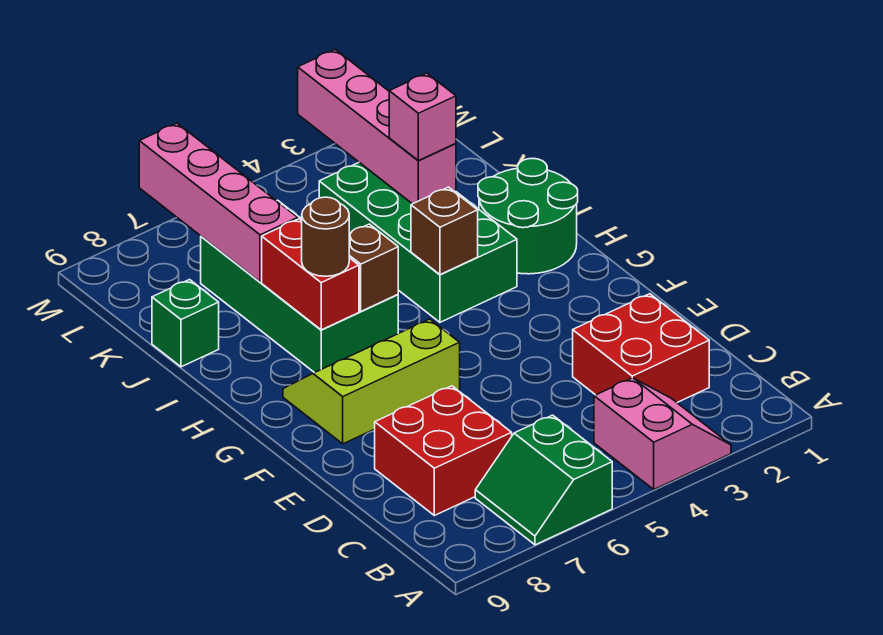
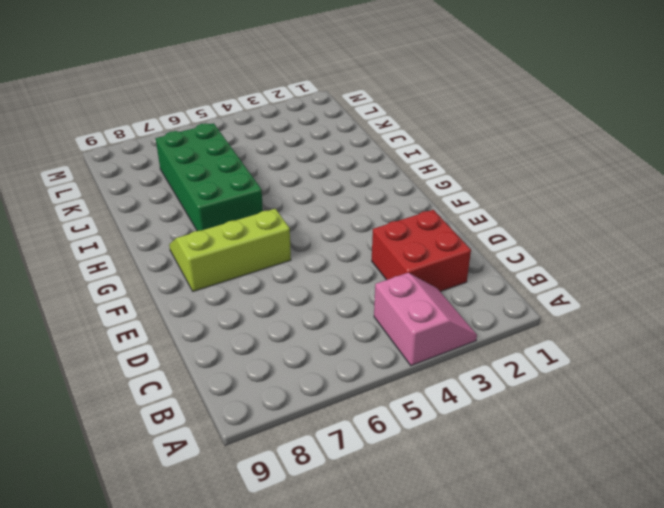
none -> green 2x2 slope [475,415,612,545]
none -> red 2x2 brick [375,386,512,516]
none -> green 2x2 round brick [478,158,578,274]

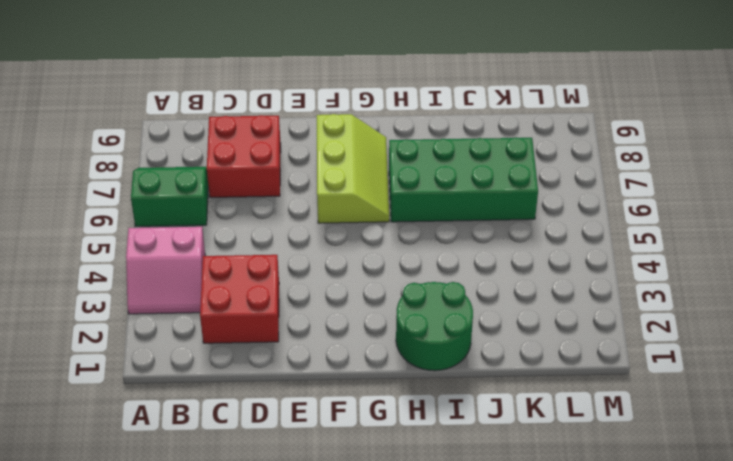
none -> green 2x4 brick [319,163,517,322]
none -> green 1x1 brick [152,280,219,367]
none -> brown 1x1 brick [411,187,478,275]

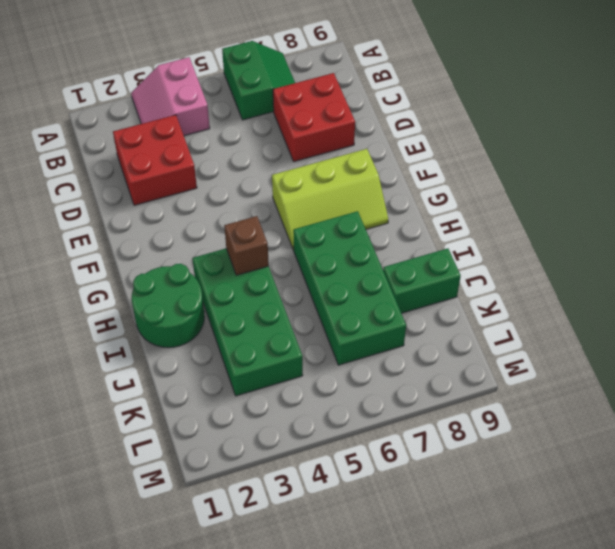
green 1x2 brick [383,248,461,313] -> green 1x1 brick [152,280,219,367]
none -> brown 1x1 brick [349,224,398,311]
none -> red 1x2 brick [262,219,359,330]
none -> pink 1x4 brick [298,49,456,204]

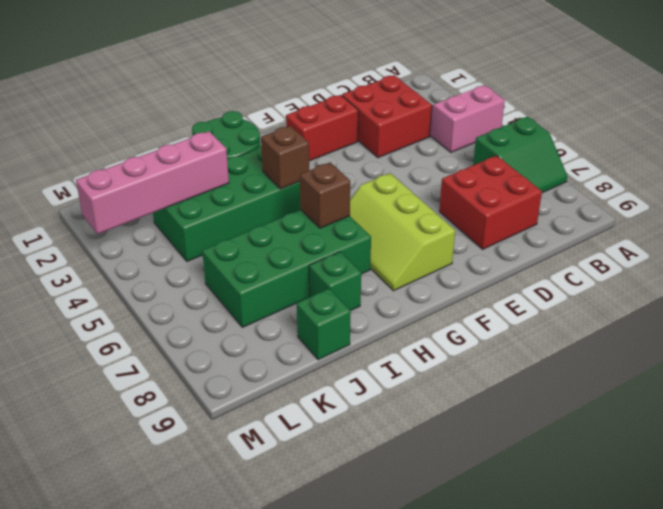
red 1x2 brick [286,95,358,161] -> red 1x2 brick moved to [262,219,359,330]
green 1x1 brick [309,252,361,311] -> none
none -> pink 1x4 brick [139,123,298,282]
none -> brown 1x1 round brick [302,197,349,276]
none -> pink 1x1 brick [389,73,456,161]

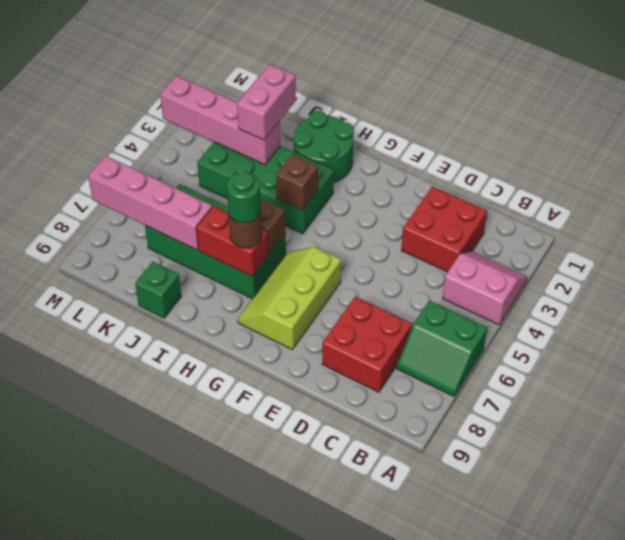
green 1x1 round brick [227,172,261,223] -> none
pink 1x2 brick [237,64,296,140] -> pink 1x1 brick [389,73,456,161]

